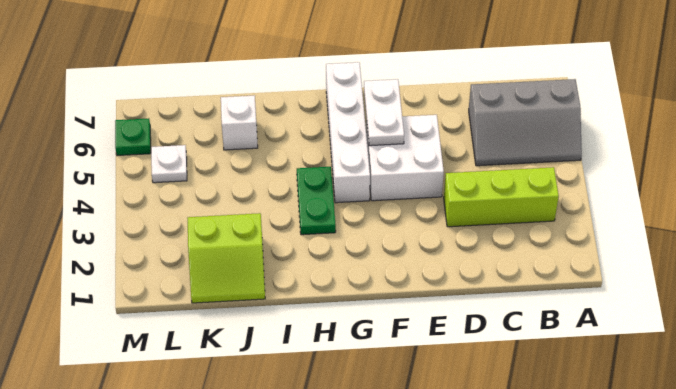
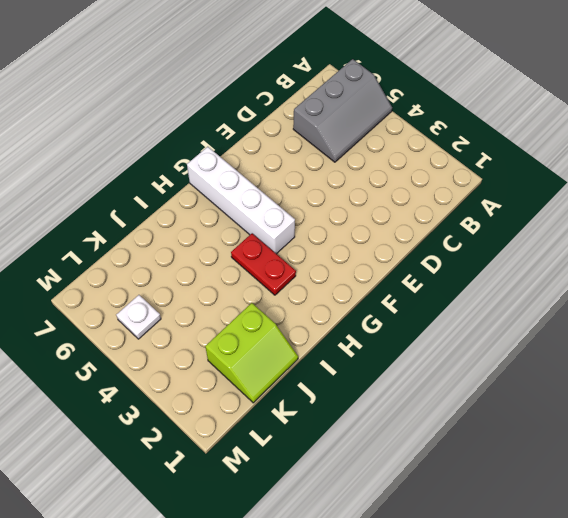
red 1x2 plate [231,234,296,295] -> green 1x2 plate [297,167,336,235]
none -> lime 1x3 brick [444,167,559,227]
none -> white 2x2 brick [366,115,444,201]

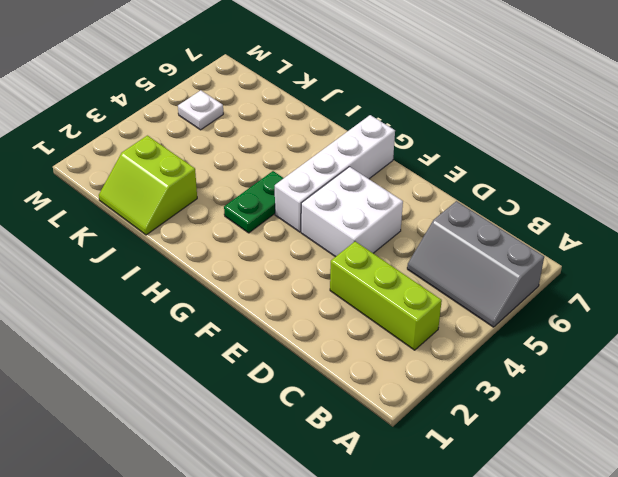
none -> white 1x1 brick [221,95,258,150]
none -> green 1x1 plate [115,118,151,156]

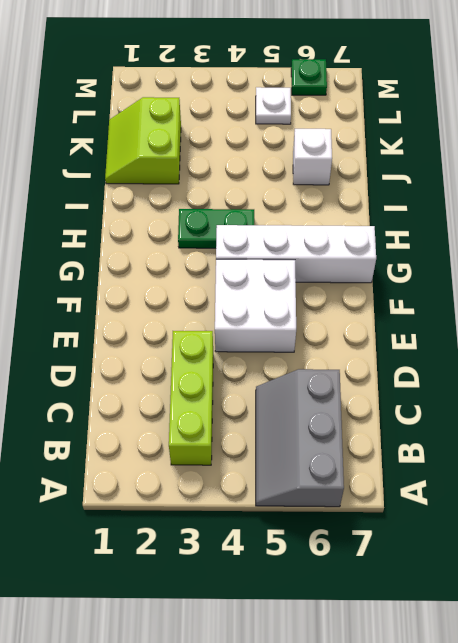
none -> white 1x2 plate [364,79,404,146]

